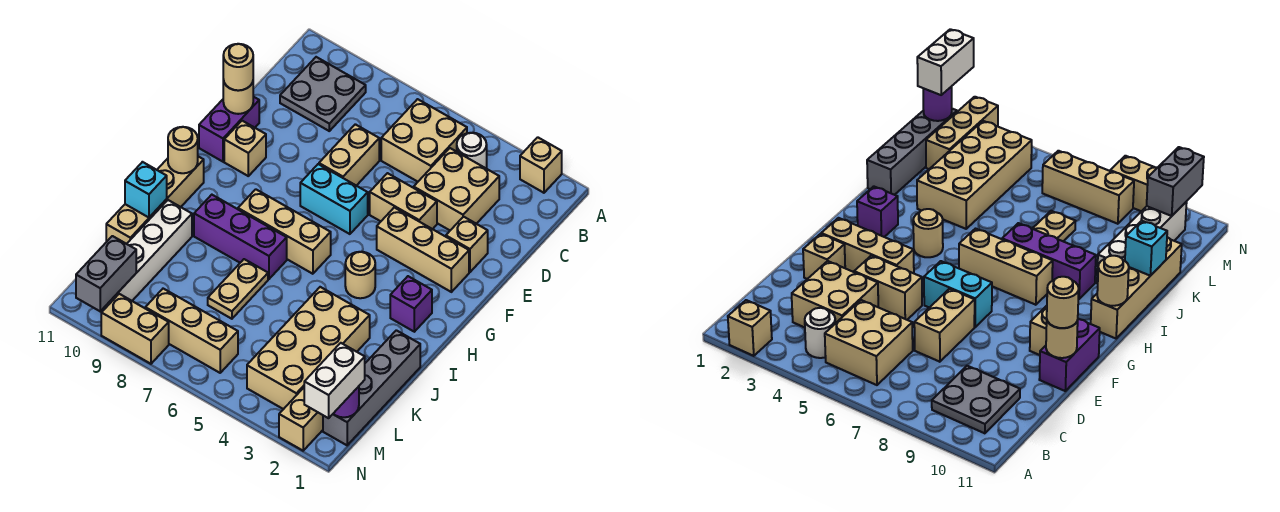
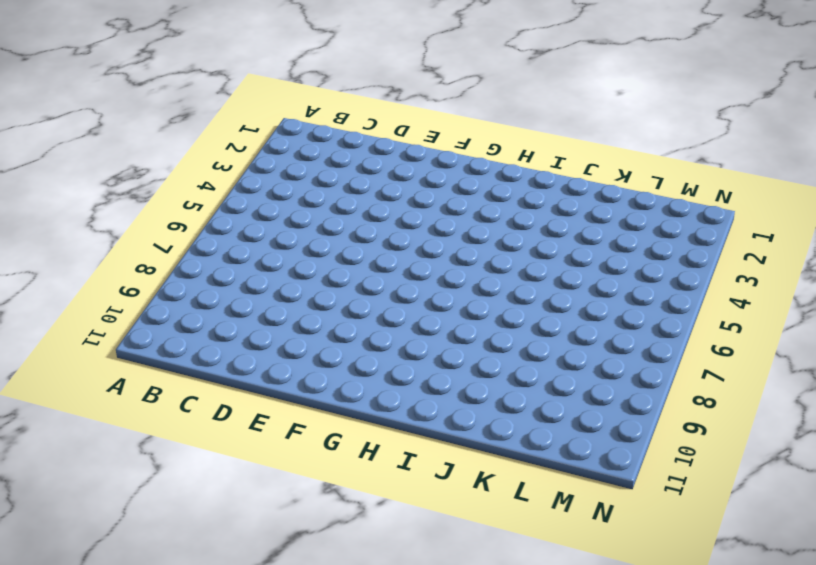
none -> tan 1x1 brick [520,137,562,193]
none -> white 1x1 round brick [457,133,487,168]
none -> tan 2x2 brick [381,99,467,182]
none -> grey 2x2 plate [280,57,366,131]

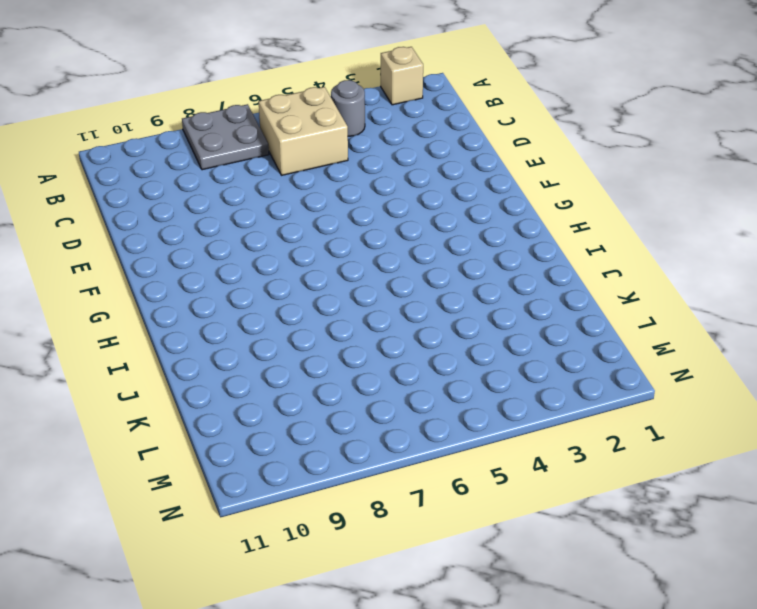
grey 2x2 plate [182,104,269,170] -> grey 2x2 plate moved to [280,57,366,131]
grey 1x1 round brick [331,80,365,136] -> white 1x1 round brick [457,133,487,168]
none -> tan 2x2 brick [414,148,499,230]
none -> tan 1x2 brick [319,124,379,186]
none -> tan 1x1 brick [446,217,488,272]
none -> tan 1x2 brick [370,173,437,229]

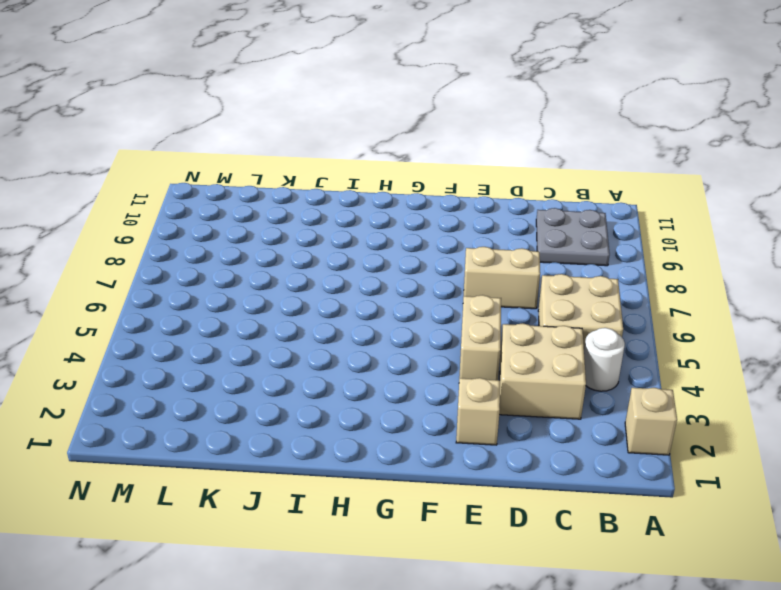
none -> purple 1x2 brick [199,97,259,162]
none -> tan 1x3 brick [377,208,469,292]
none -> cyan 1x2 brick [300,164,368,234]
none -> tan 1x1 brick [224,121,266,176]

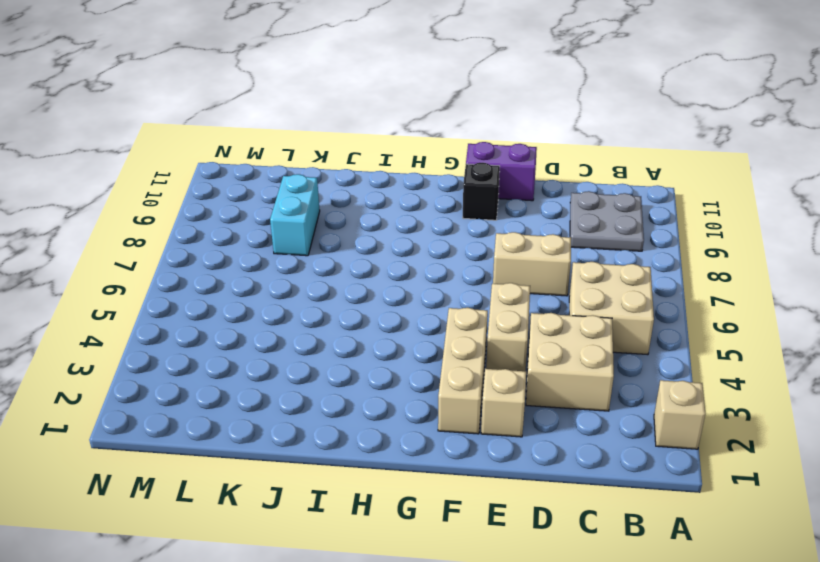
black 1x1 brick [463,163,500,220] -> tan 1x1 brick [224,121,266,176]
cyan 1x2 brick [270,174,320,256] -> cyan 1x2 brick moved to [300,164,368,234]
none -> white 1x1 round brick [457,133,487,168]
none -> purple 1x1 brick [390,276,432,332]
none -> tan 1x1 round brick [345,252,375,298]
none -> tan 1x3 brick [238,189,331,274]

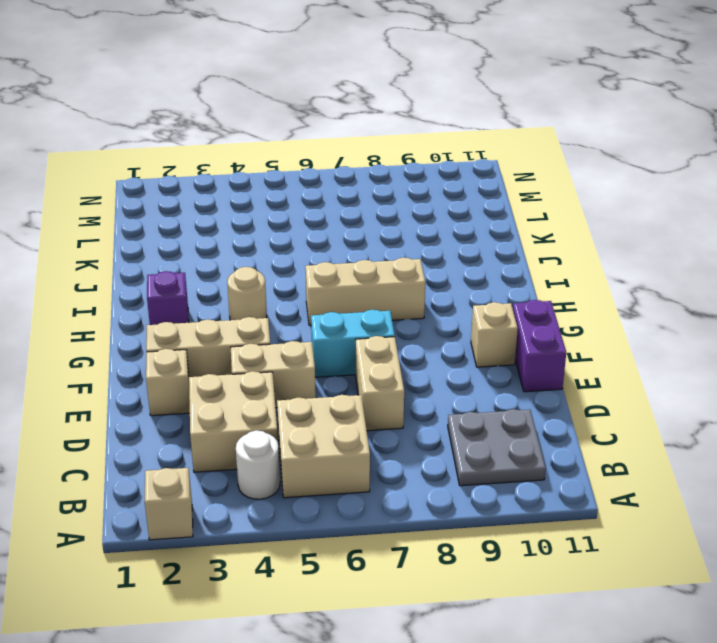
none -> tan 1x4 brick [106,156,204,244]
none -> purple 1x3 brick [194,195,287,279]
none -> grey 1x4 brick [323,330,420,445]
none -> tan 2x4 brick [247,287,370,409]

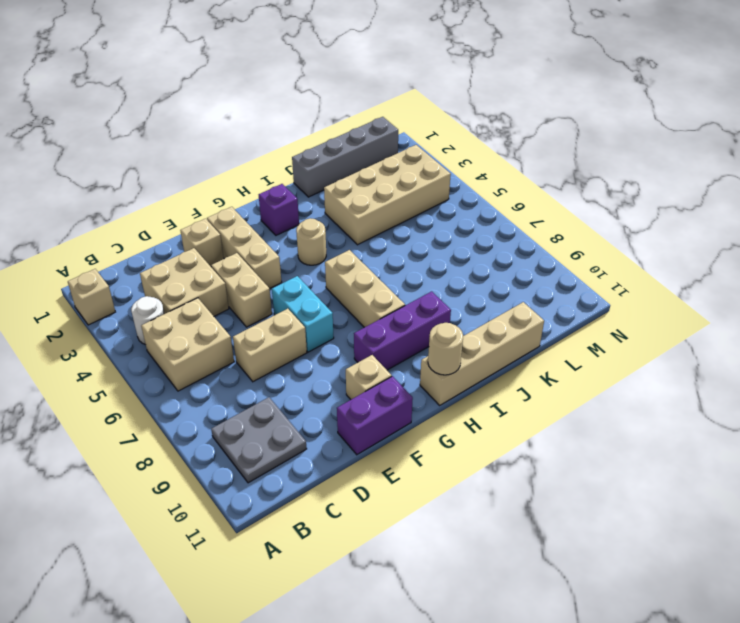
purple 1x3 brick [354,291,451,370] -> purple 1x3 brick turned to [194,195,287,279]
none -> tan 1x2 plate [208,259,268,319]
none -> white 1x4 brick [105,200,192,308]
none -> tan 1x3 brick [279,388,323,451]
none -> tan 1x3 brick [145,289,238,373]

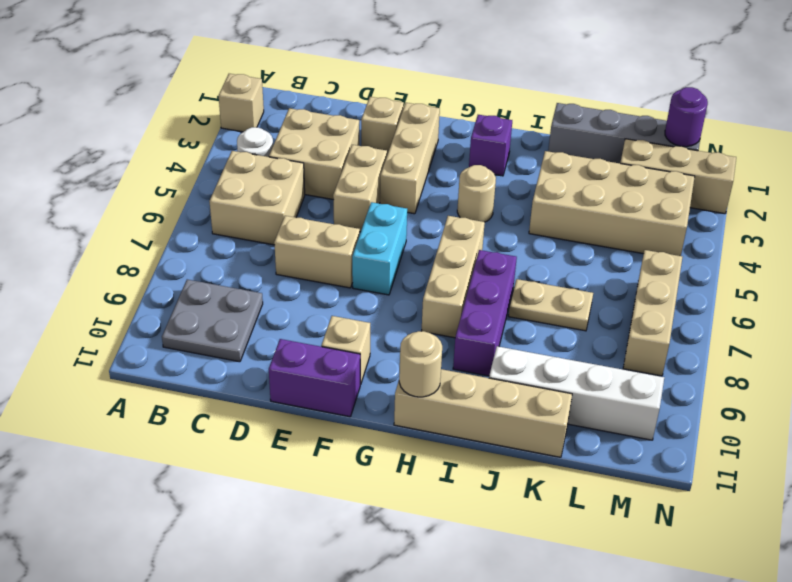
none -> tan 1x2 brick [101,294,169,364]
none -> tan 1x1 round brick [223,80,253,114]
none -> cyan 1x1 brick [125,162,167,217]
none -> grey 1x2 brick [76,236,136,311]

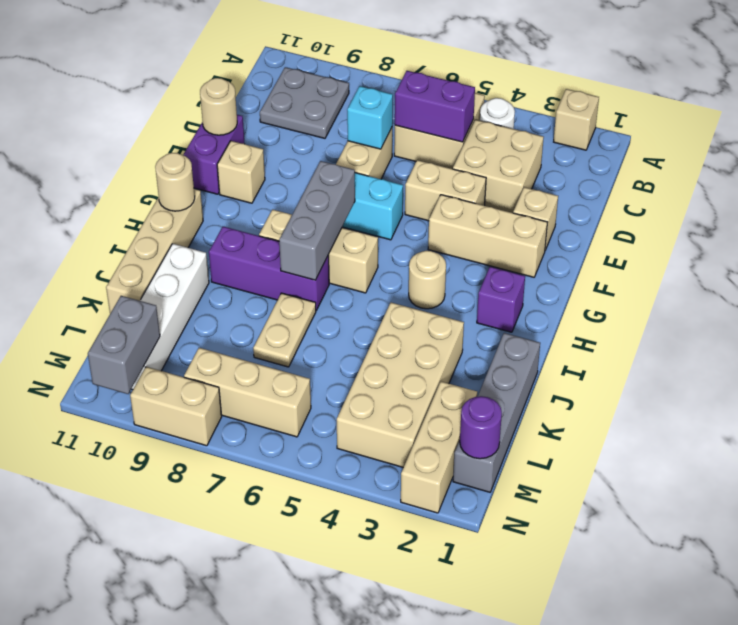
purple 1x2 brick [395,71,475,142] -> none
cyan 1x1 brick [347,86,393,149] -> cyan 1x1 brick moved to [125,162,167,217]
grey 1x3 brick [279,161,355,280] -> none
none -> tan 1x1 round brick [223,44,253,90]
none -> white 1x2 brick [304,343,365,418]

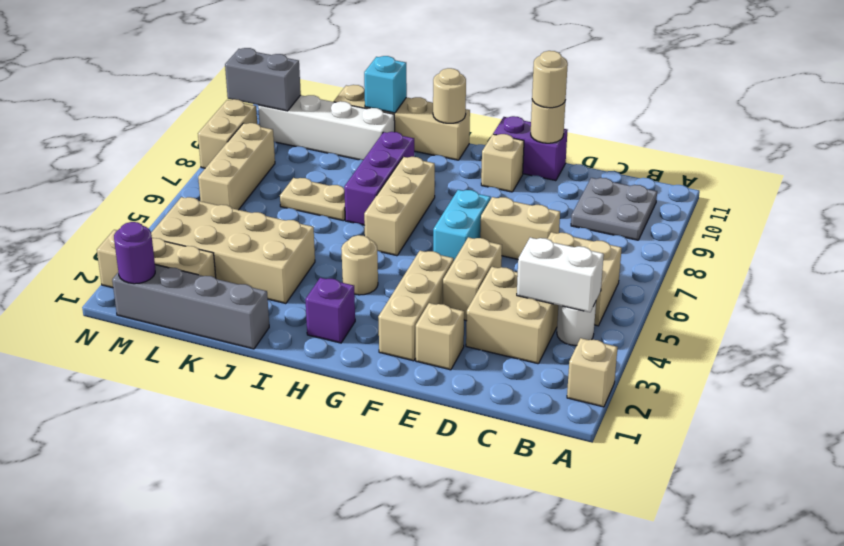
white 1x2 brick [517,238,604,312] -> white 1x2 brick moved to [304,343,365,418]

